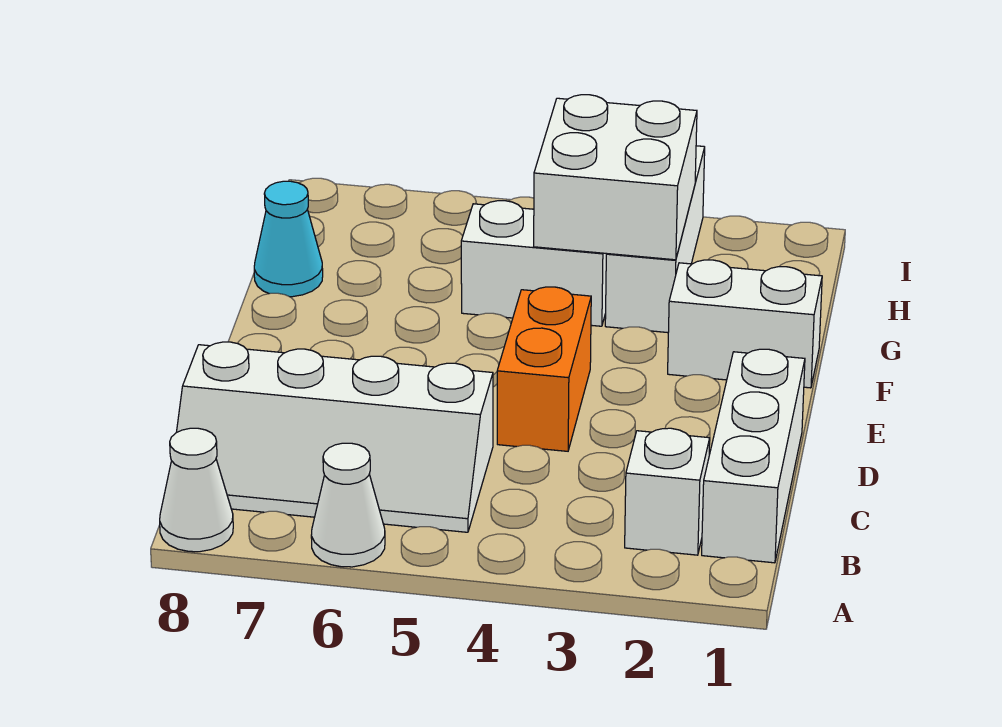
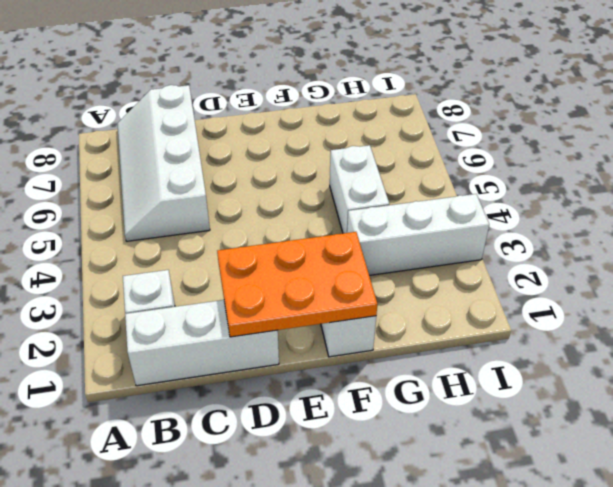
orange 2x3 plate [217,232,377,337] -> none
none -> white 1x1 cone [311,443,385,567]
none -> white 1x1 cone [160,428,233,552]

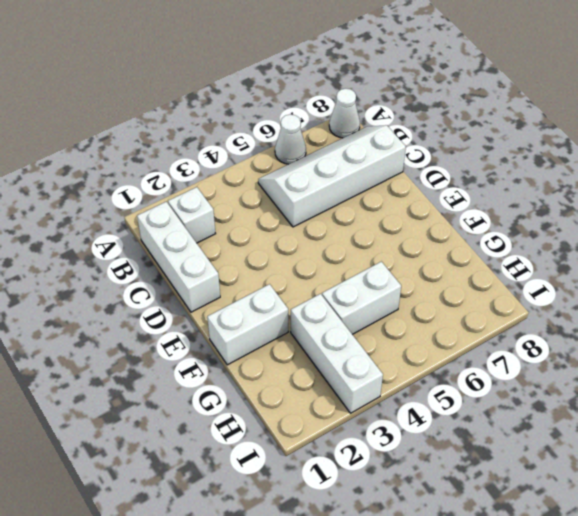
none -> orange 1x2 brick [497,287,591,451]
none -> cyan 1x1 cone [254,181,323,297]

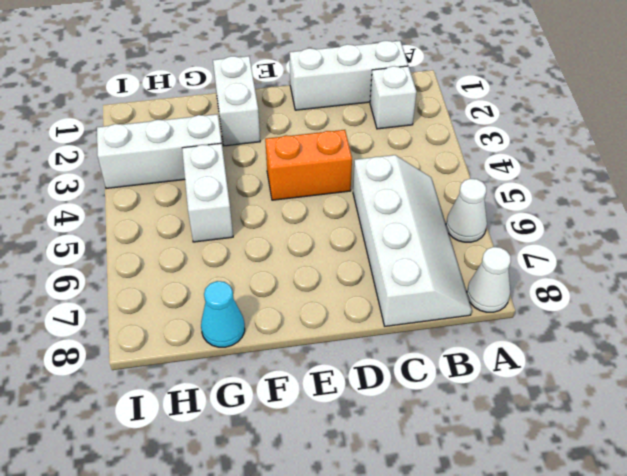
none -> white 2x2 brick [534,95,697,260]

